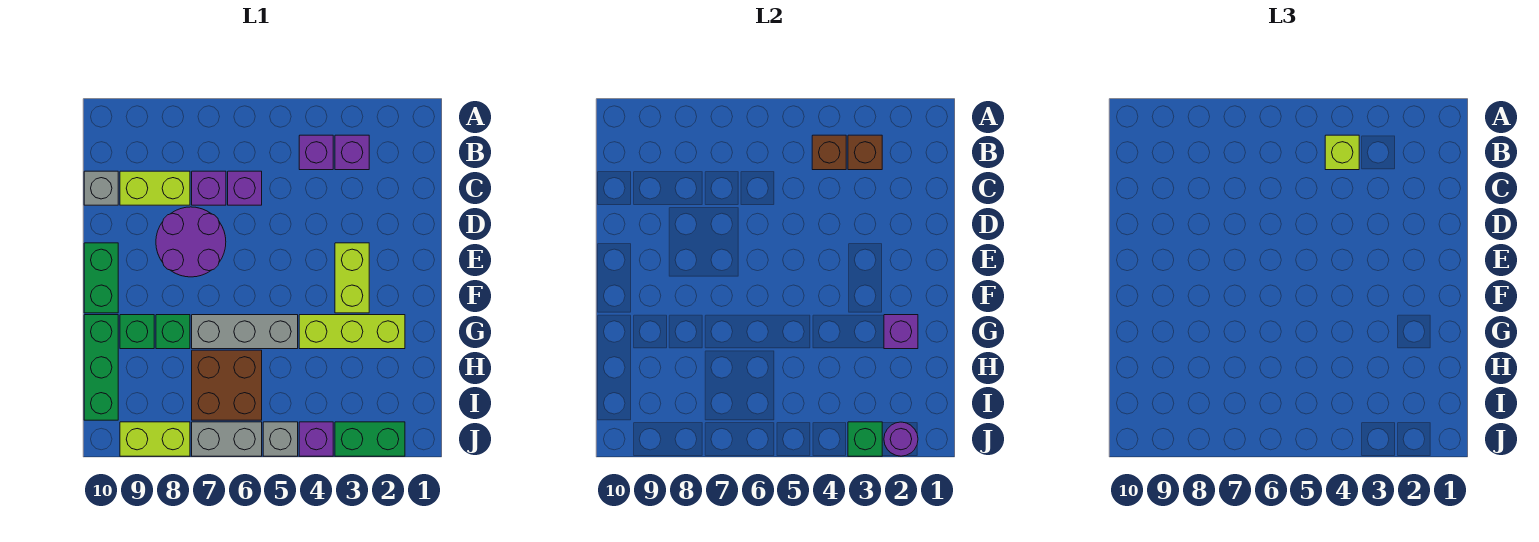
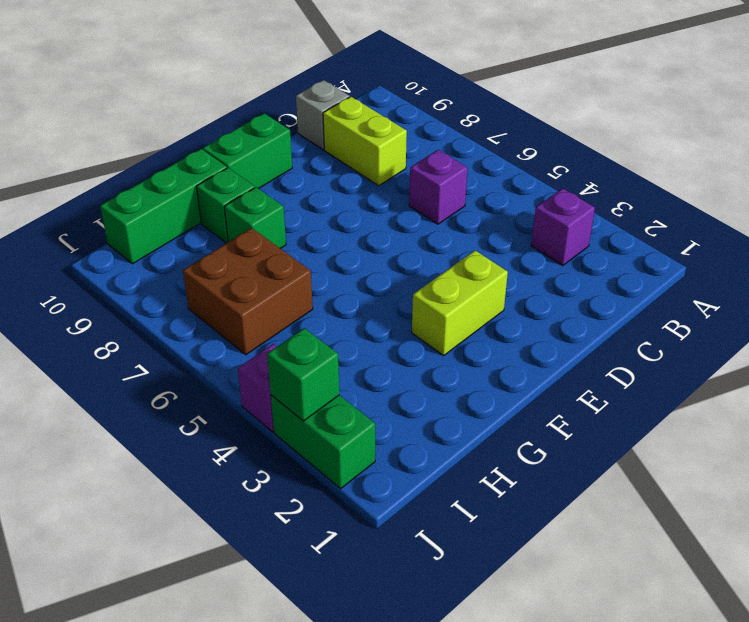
none -> purple 1x1 brick [299,135,333,170]
none -> purple 1x1 brick [192,171,226,205]
none -> purple 2x2 round brick [156,207,226,277]

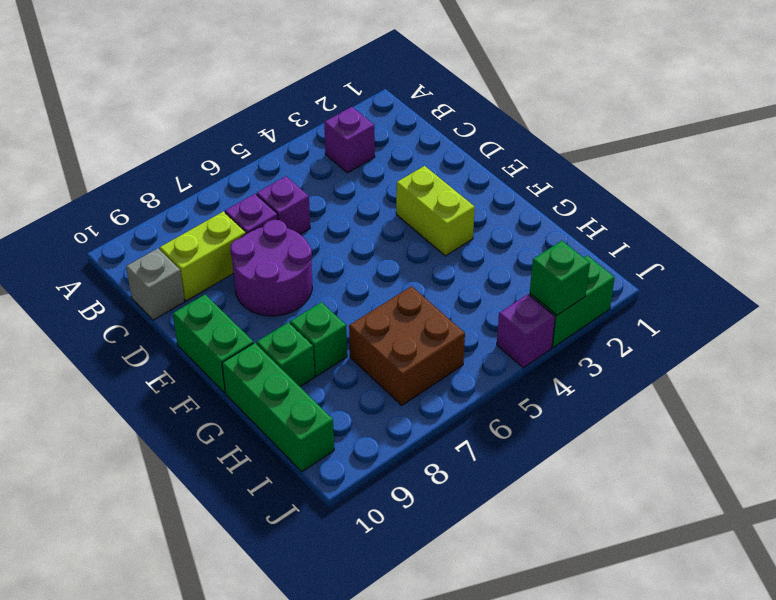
none -> purple 1x1 brick [299,135,333,170]
none -> lime 1x3 brick [299,315,405,349]
none -> grey 1x3 brick [192,315,298,349]

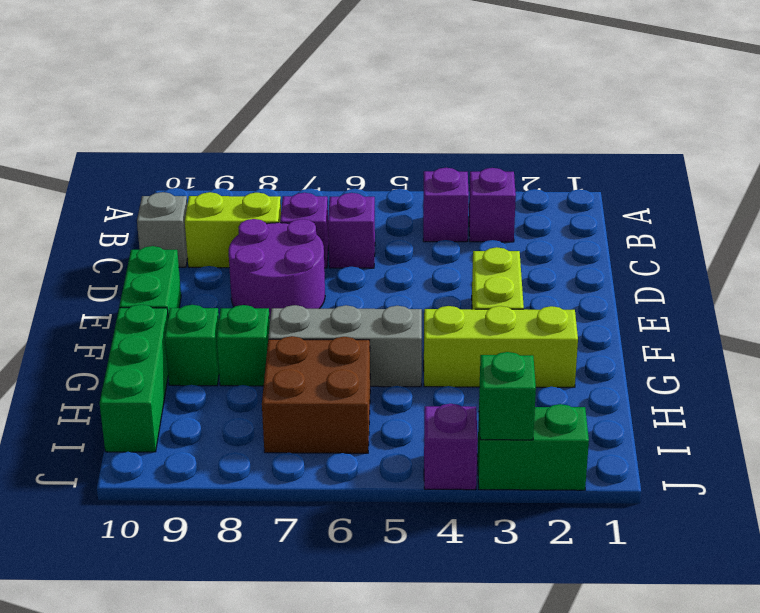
none -> grey 1x1 brick [263,422,298,456]
none -> grey 1x2 brick [192,422,262,456]
none -> lime 1x2 brick [120,422,190,456]

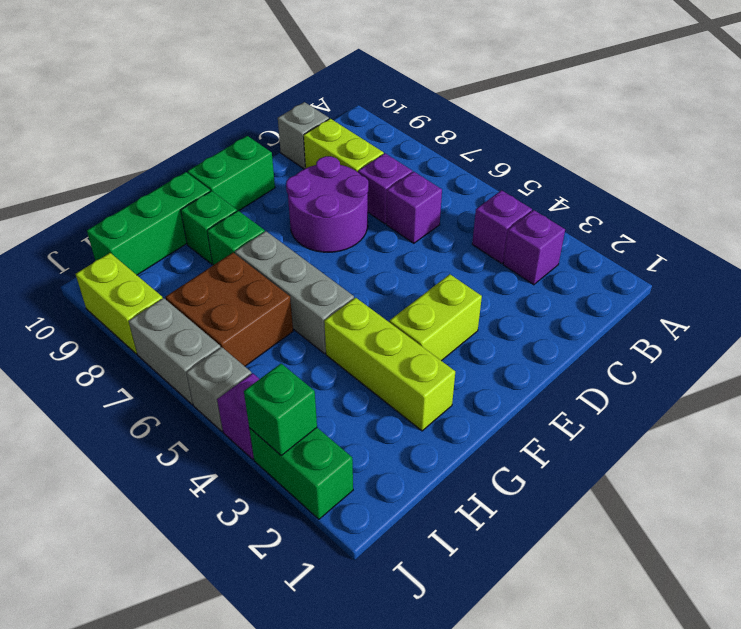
none -> brown 1x1 brick [848,135,882,170]
none -> brown 1x1 brick [812,135,846,170]
none -> purple 1x1 brick [884,315,918,349]

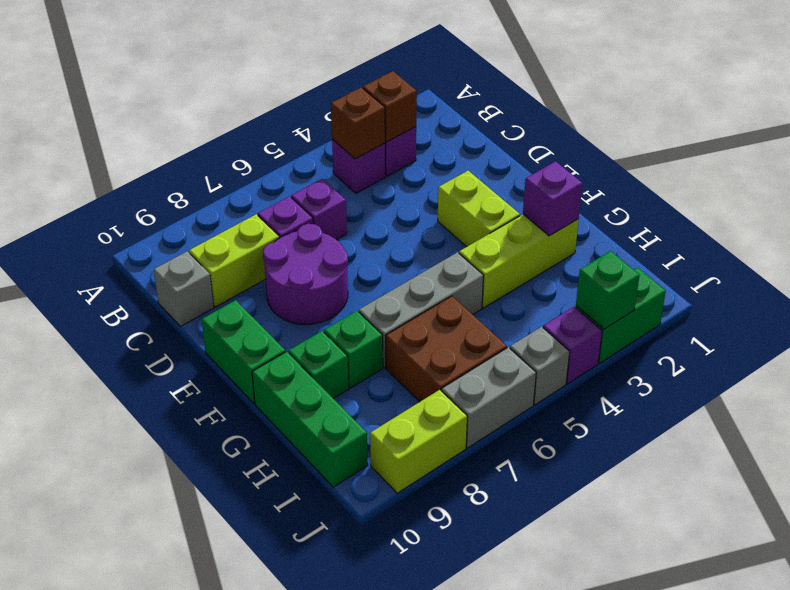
none -> purple 1x1 round brick [884,422,918,456]
none -> lime 1x1 brick [1325,135,1359,170]

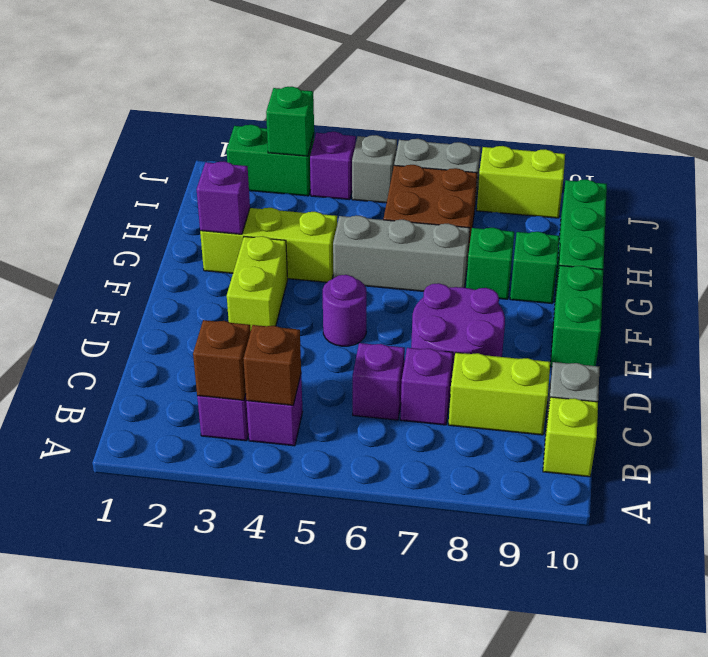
lime 1x1 brick [543,397,598,477] -> lime 1x1 brick moved to [1325,135,1359,170]
purple 1x1 round brick [323,275,366,346] -> purple 1x1 round brick moved to [884,422,918,456]

